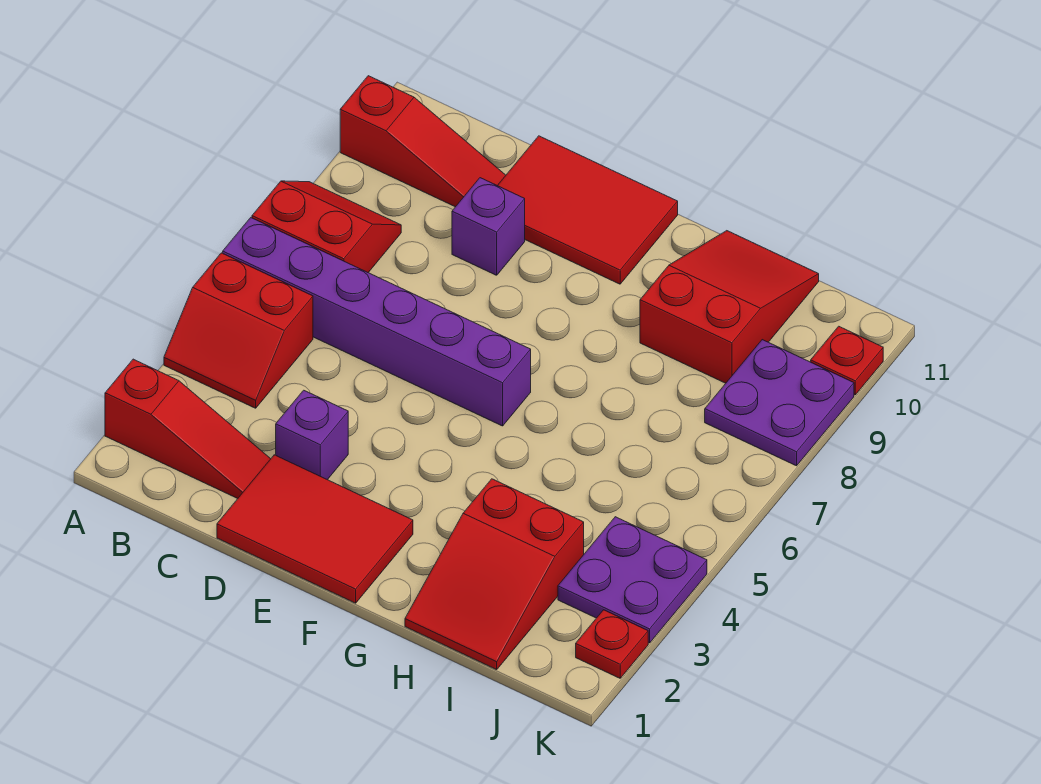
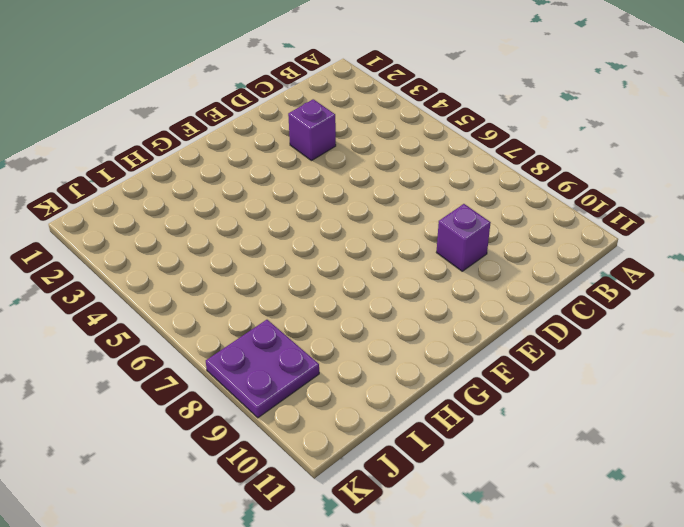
none -> red 1x3 slope [105,359,270,499]
none -> red 2x2 slope [164,253,313,408]
none -> purple 1x6 brick [223,218,531,426]

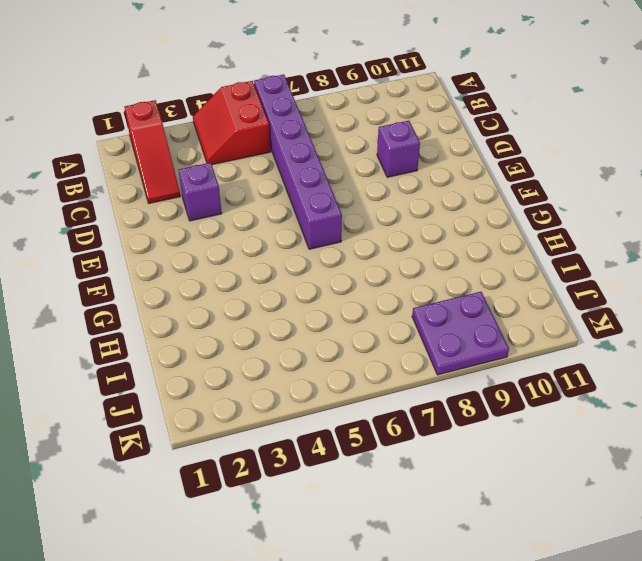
none -> red 2x2 slope [252,181,401,272]
none -> red 1x3 slope [340,76,506,207]
none -> red 2x3 tile [217,455,413,603]

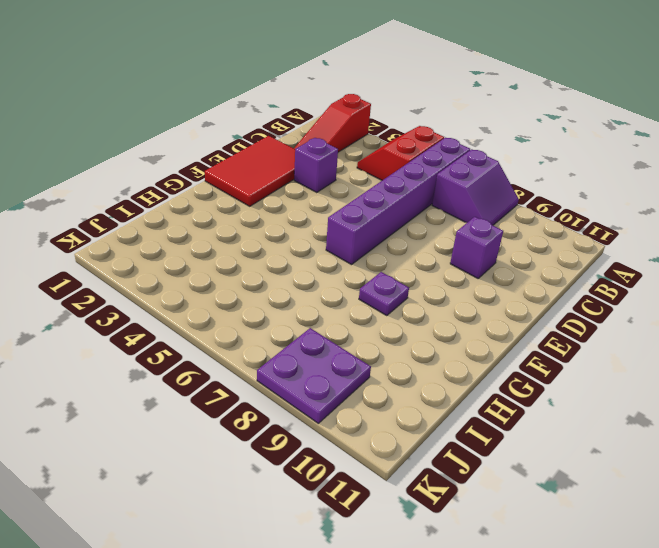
purple 2x2 slope [432,149,519,225] -> red 2x2 slope [252,181,401,272]
purple 1x1 plate [359,272,409,316] -> none
none -> red 1x3 slope [340,76,506,207]
none -> red 2x3 tile [497,136,678,284]
none -> red 2x3 slope [405,479,584,670]

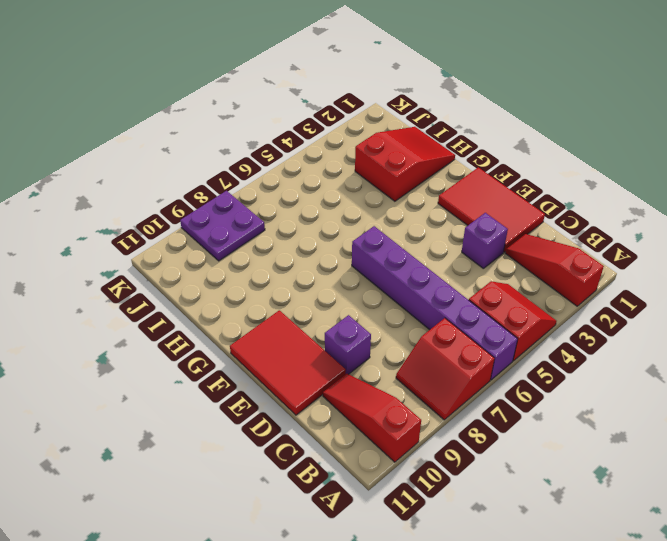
none -> red 2x3 slope [640,231,819,383]
none -> purple 2x2 plate [558,517,707,643]
none -> red 1x1 plate [576,610,648,678]

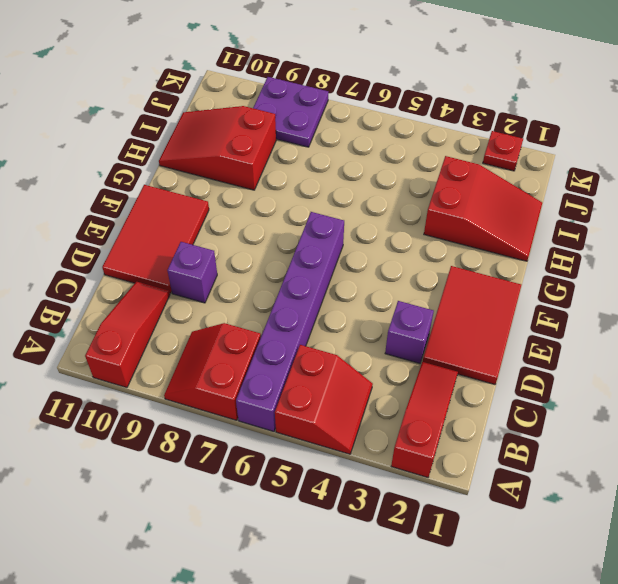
none -> purple 2x2 plate [558,517,707,643]
none -> red 1x1 plate [811,326,883,395]

